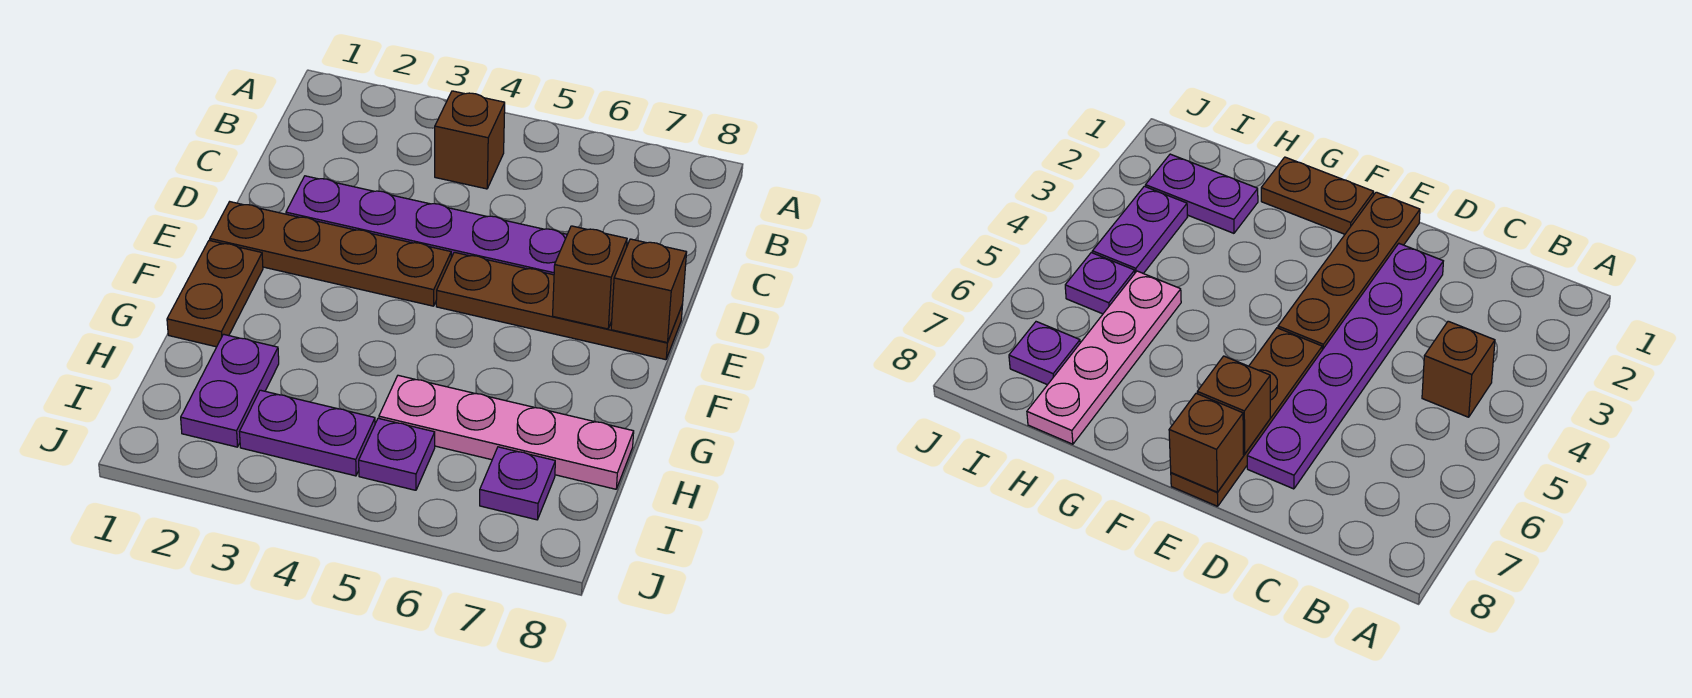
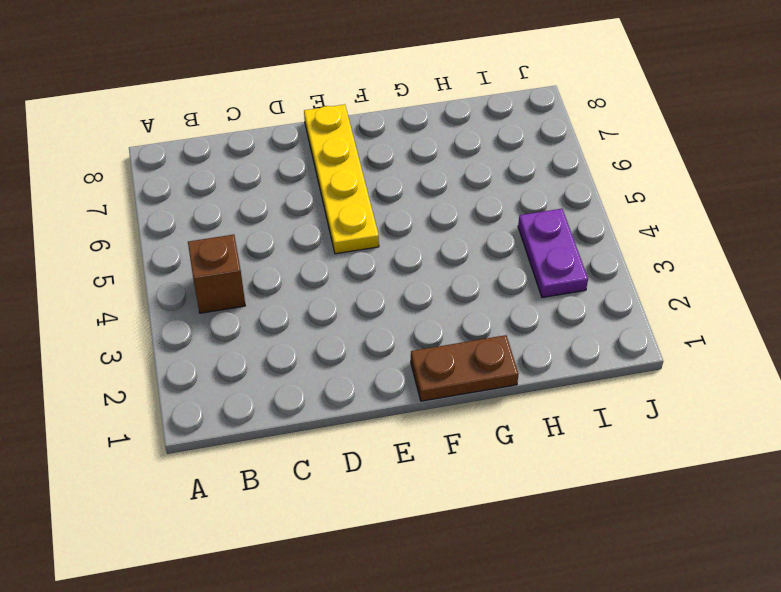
yellow 1x4 plate [304,104,379,254] -> brown 1x4 plate [436,252,682,360]
none -> purple 1x6 plate [286,176,567,275]
none -> brown 1x4 plate [210,202,451,306]
none -> purple 1x2 plate [181,334,279,447]

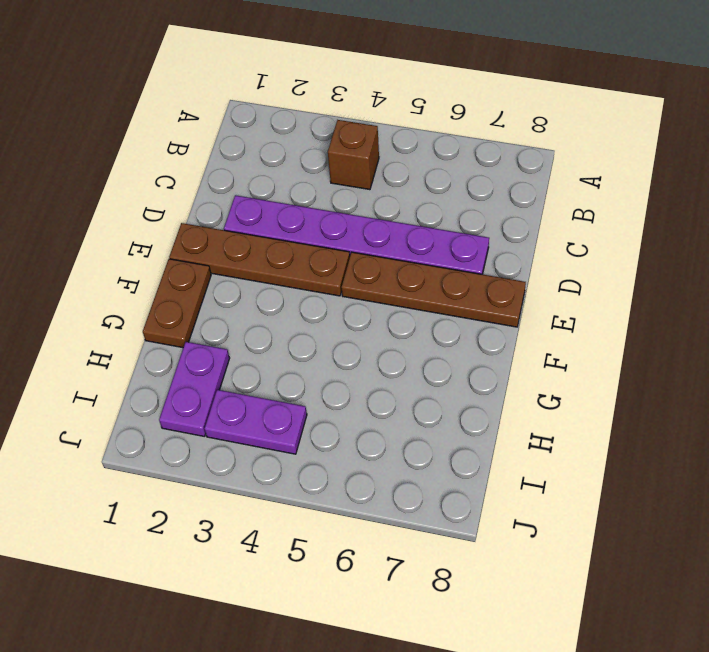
none -> pink 1x4 plate [379,375,634,489]
none -> purple 1x1 plate [359,418,435,490]
none -> purple 1x1 plate [480,447,555,520]

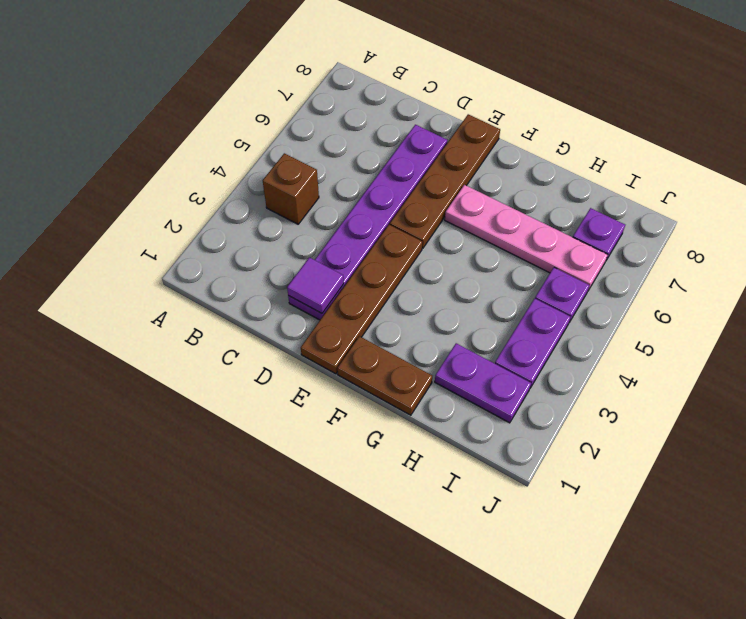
purple 1x1 tile [287,257,344,313] -> none
pink 1x4 plate [445,185,608,290] -> pink 1x4 plate turned to [379,375,634,489]
none -> brown 1x1 brick [553,226,627,329]
none -> brown 1x1 brick [611,239,687,343]

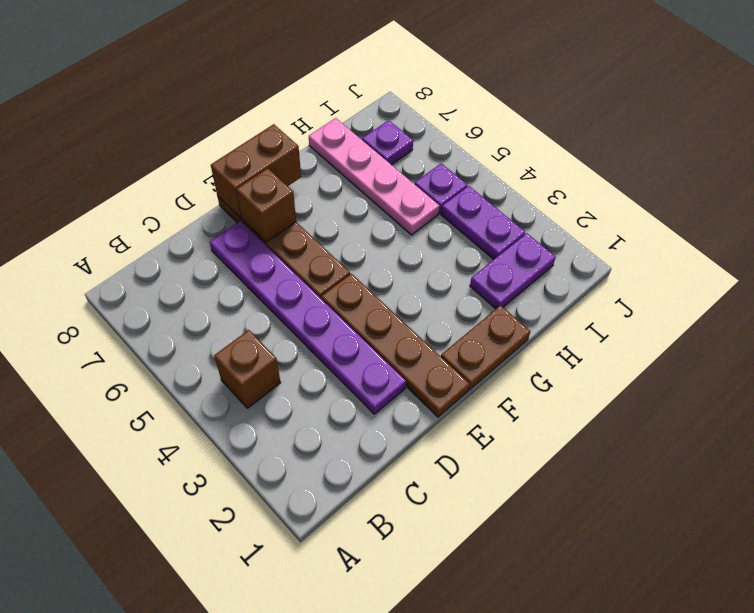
brown 1x2 brick [211,124,301,218] -> brown 1x1 brick [611,239,687,343]

